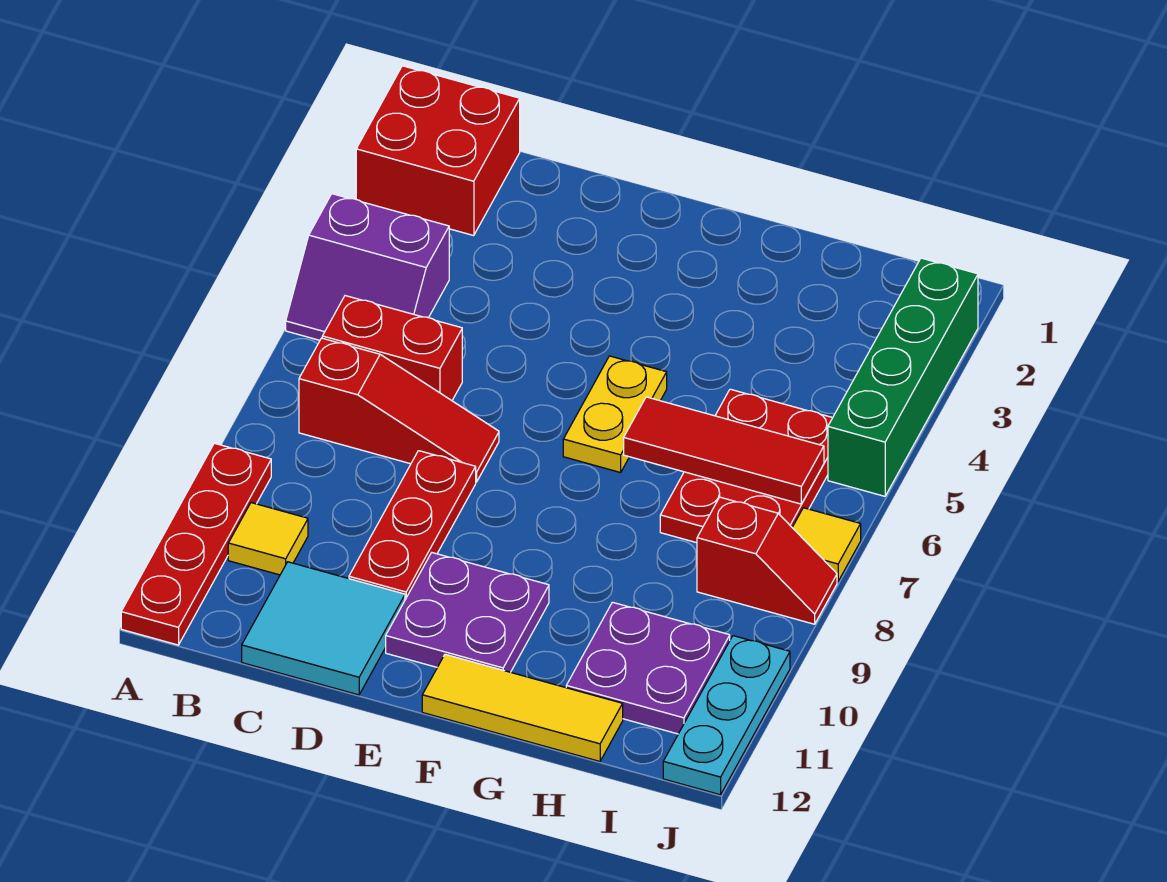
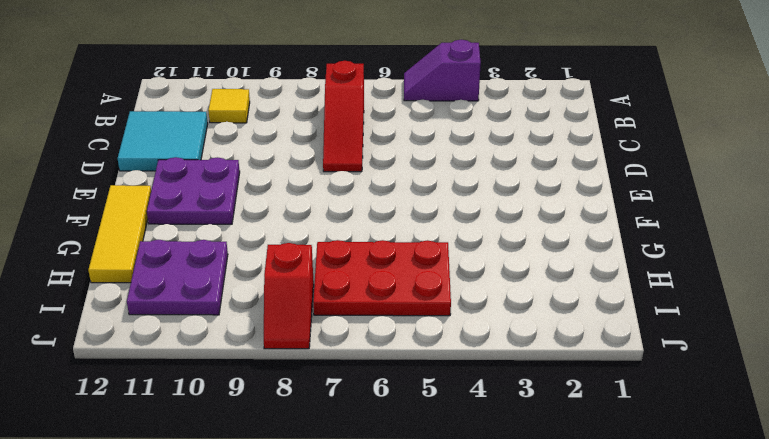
purple 1x2 slope [404,40,481,101] -> purple 2x2 slope [286,194,449,340]
none -> red 2x2 brick [356,66,520,236]
none -> red 1x4 plate [121,443,271,645]
none -> red 1x2 brick [322,296,462,401]

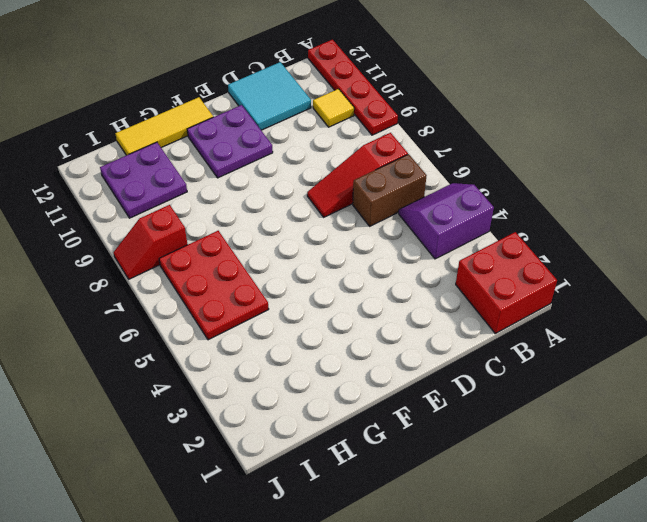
brown 1x2 brick [353,154,427,226] -> red 1x2 brick [322,296,462,401]
none -> red 1x3 plate [349,451,476,600]
none -> yellow 1x2 plate [563,356,667,472]
none -> green 1x4 brick [828,258,978,496]

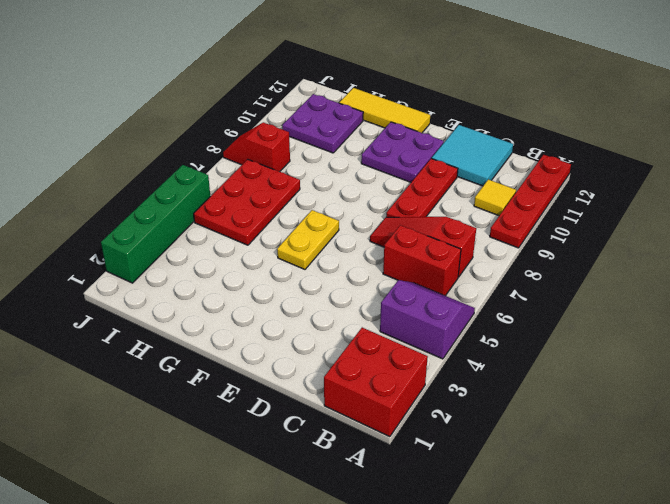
none -> yellow 1x1 tile [792,508,861,582]
none -> cyan 1x3 plate [663,636,790,795]
none -> red 1x3 tile [624,397,824,504]

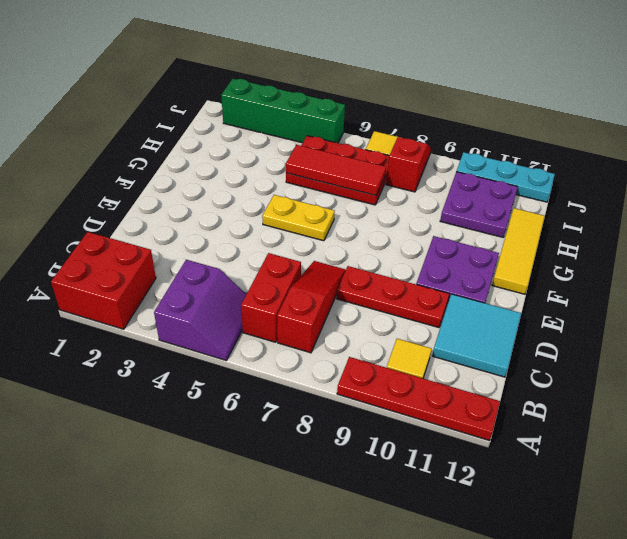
red 1x3 tile [286,145,386,195] -> red 1x3 tile turned to [624,397,824,504]

